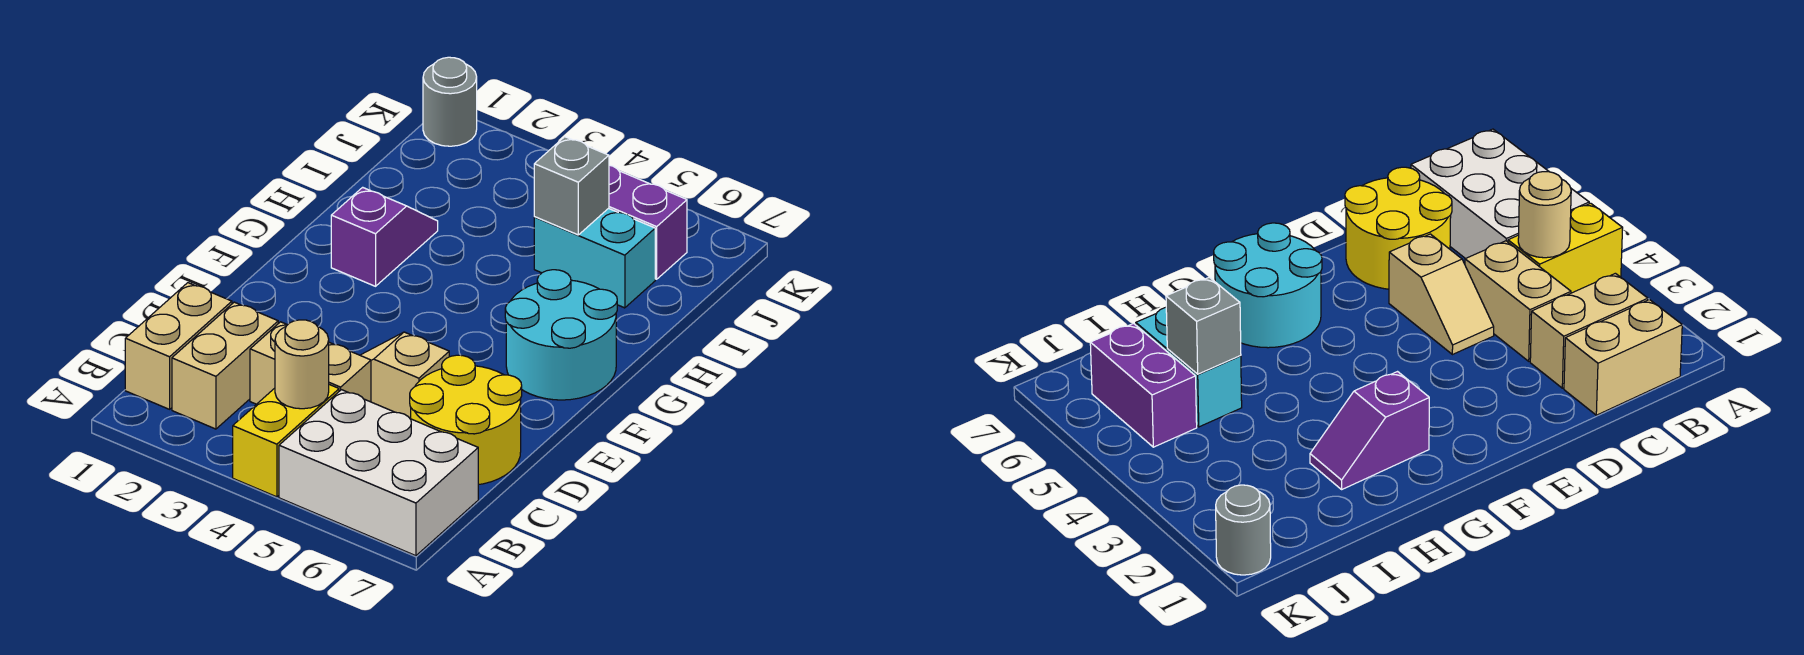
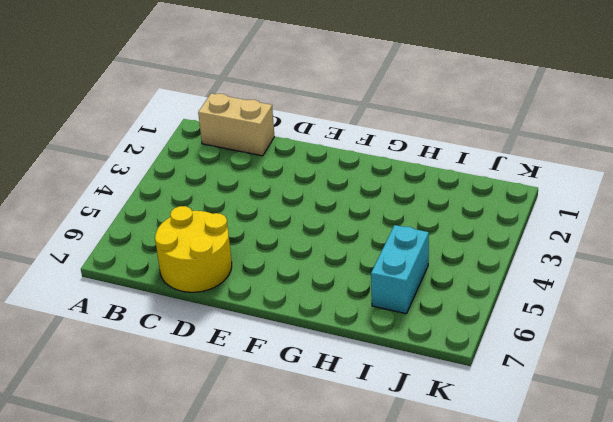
none -> yellow 1x2 brick [233,385,339,497]
none -> white 2x3 brick [279,390,478,556]
none -> tan 1x2 brick [172,302,278,429]

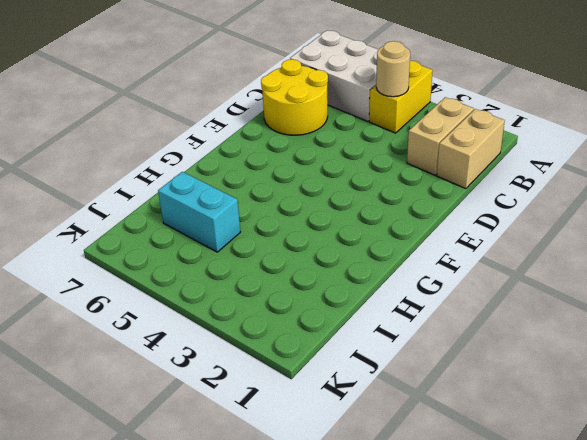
none -> tan 1x2 brick [250,322,371,404]
none -> tan 1x2 slope [360,332,449,419]
none -> cyan 2x2 round brick [505,270,617,400]

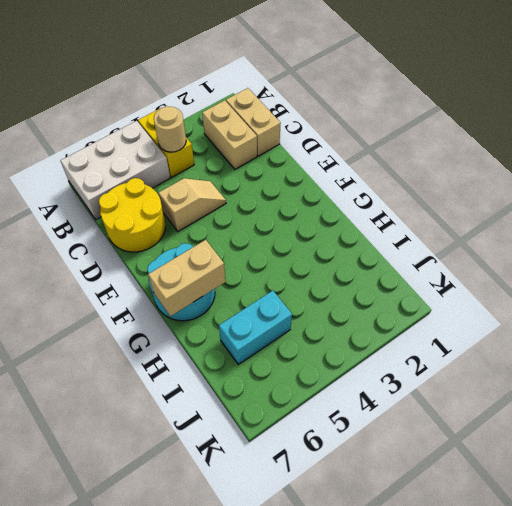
tan 1x2 brick [148,240,226,316] -> tan 1x2 brick moved to [250,322,371,404]
none -> purple 1x2 slope [331,187,438,286]
none -> purple 1x2 brick [609,165,687,279]
none -> grey 1x1 round brick [423,57,477,146]

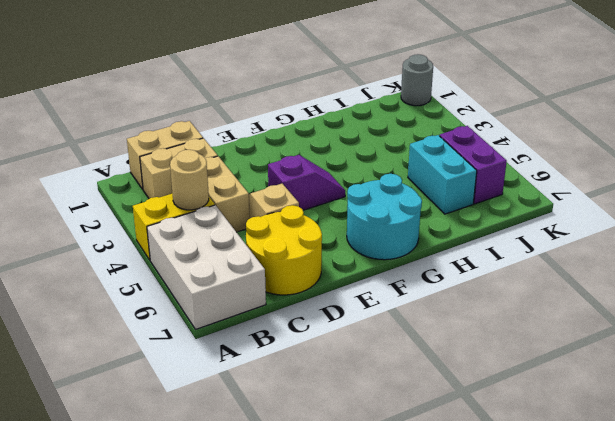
purple 1x2 slope [268,155,345,210] -> purple 1x2 slope moved to [331,187,438,286]
none -> grey 1x1 brick [534,137,609,235]

